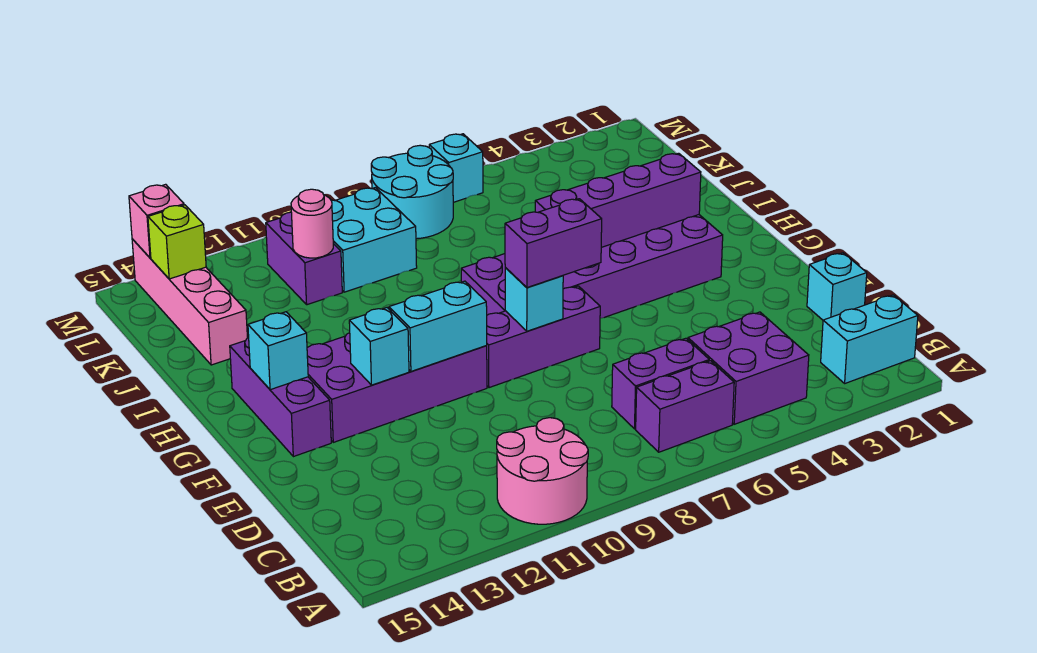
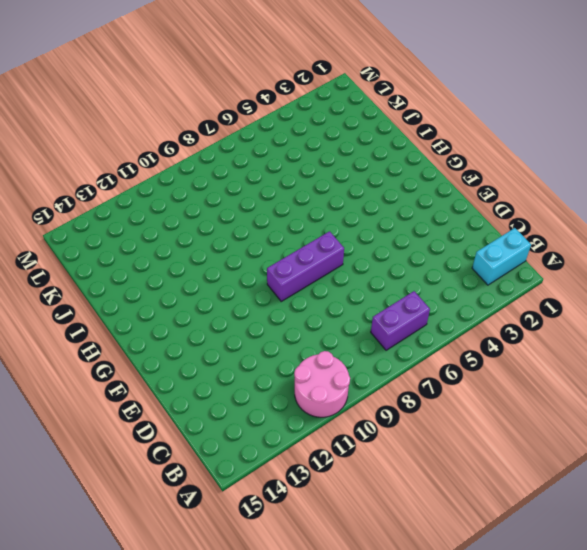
none -> purple 2x2 brick [688,312,809,424]
none -> purple 1x2 brick [612,338,709,429]
none -> cyan 1x1 brick [807,253,867,320]

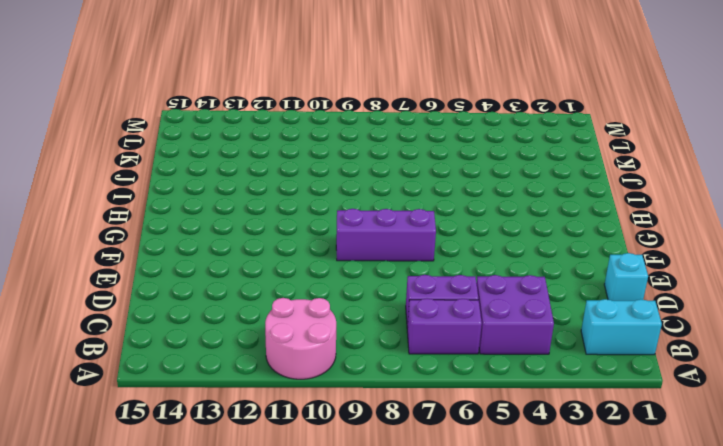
none -> purple 2x4 brick [307,333,487,442]
none -> purple 1x3 brick [230,338,331,457]
none -> purple 2x6 brick [461,215,723,319]

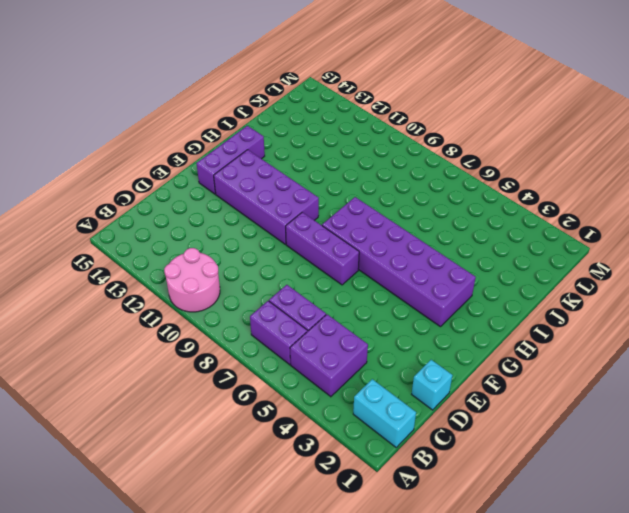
none -> pink 1x4 brick [132,239,247,365]
none -> cyan 2x2 brick [331,188,417,292]
none -> purple 1x2 brick [266,212,342,305]

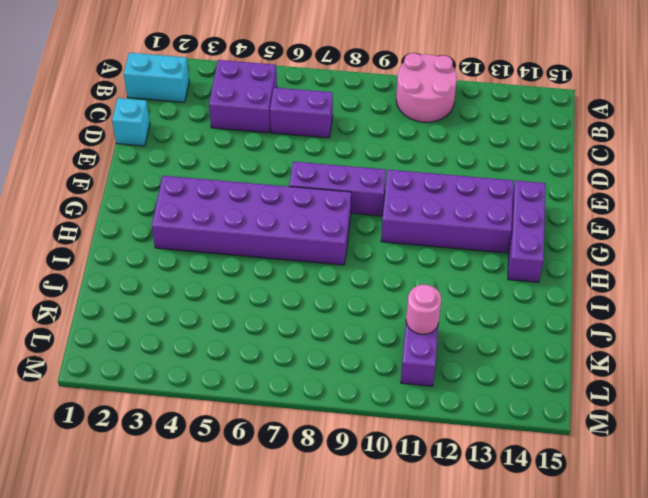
none -> purple 1x2 brick [636,361,734,452]
none -> pink 1x4 brick [132,239,247,365]
none -> cyan 2x2 brick [331,188,417,292]

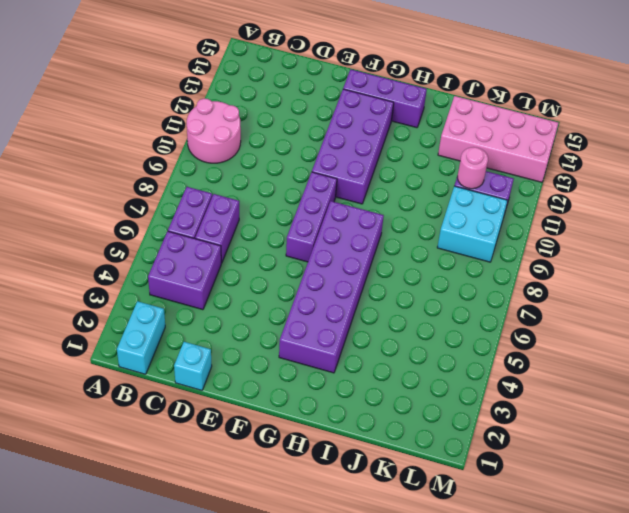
pink 2x4 brick [438,96,558,182] -> pink 1x4 brick [132,239,247,365]
none -> cyan 2x2 round brick [371,145,453,239]
none -> cyan 1x1 brick [429,134,483,202]
none -> cyan 1x1 brick [505,268,563,331]

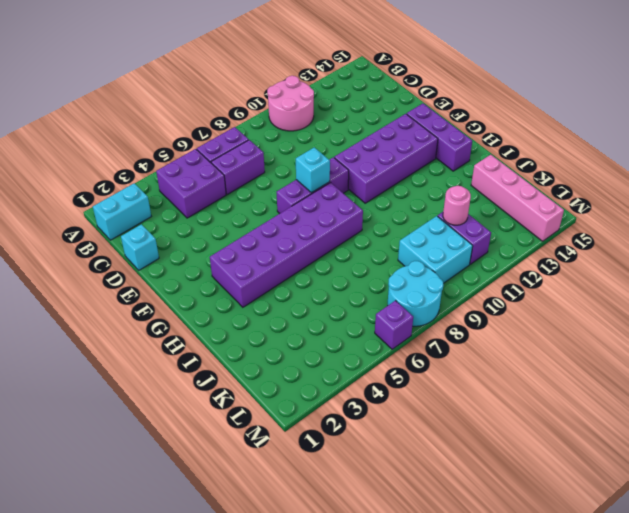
purple 1x1 brick [375,301,413,349] -> cyan 1x1 brick [429,134,483,202]
none -> cyan 1x2 brick [389,281,487,371]
none -> cyan 1x1 brick [349,308,409,385]
none -> cyan 1x1 brick [248,312,308,390]

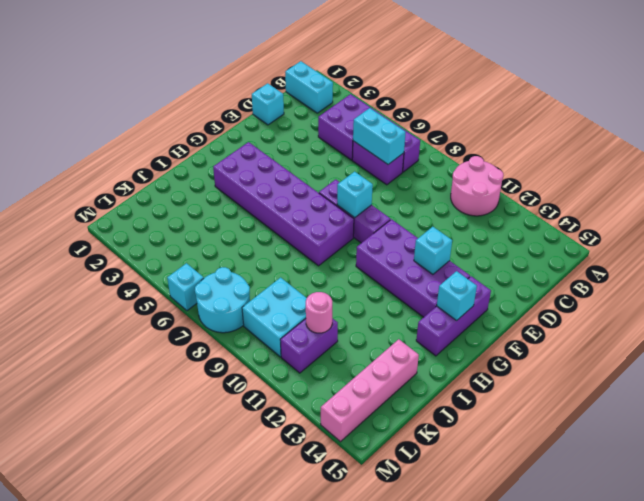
cyan 1x2 brick [353,108,406,164] -> cyan 1x2 brick moved to [389,281,487,371]
none -> purple 1x4 brick [535,153,701,247]
none -> lime 1x1 brick [148,205,206,279]
none -> pink 1x1 brick [129,184,184,258]

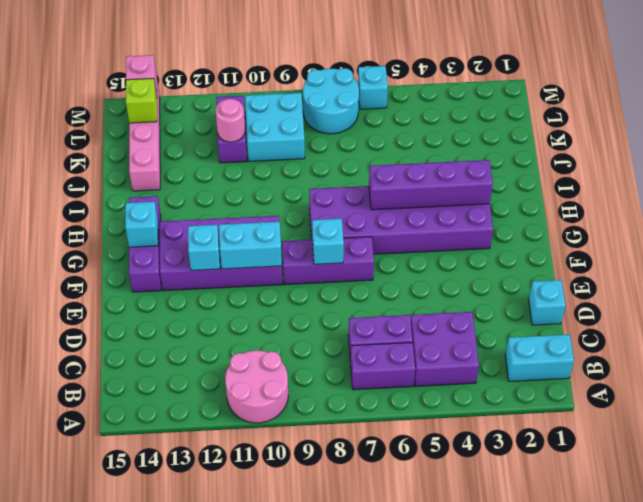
none -> purple 1x2 brick [505,199,602,288]

